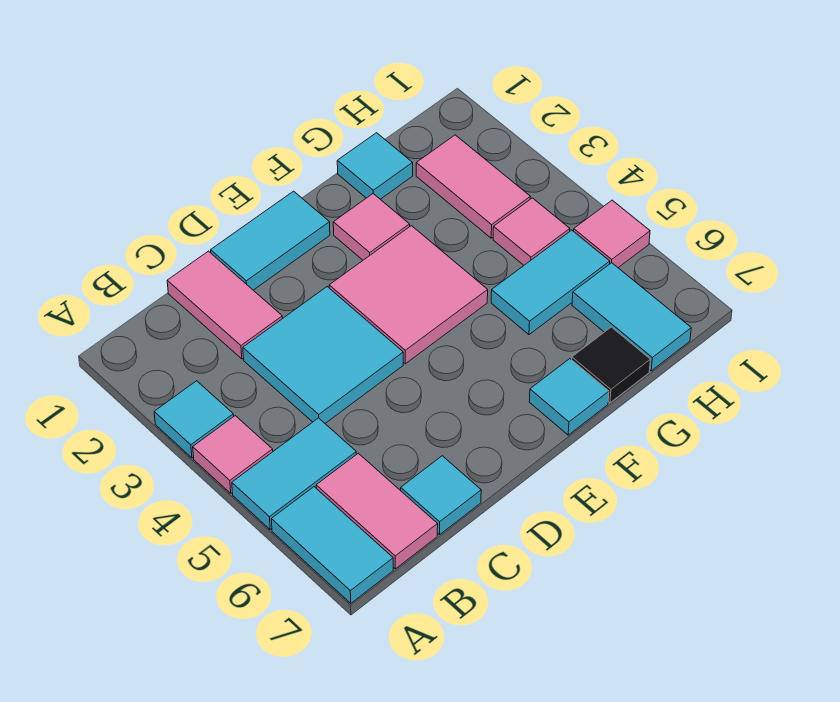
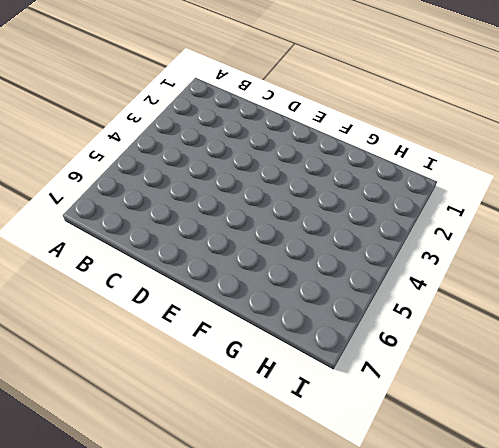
none -> cyan 1x1 tile [154,381,234,458]
none -> pink 1x1 tile [193,416,273,493]
none -> cyan 1x2 tile [232,418,356,529]

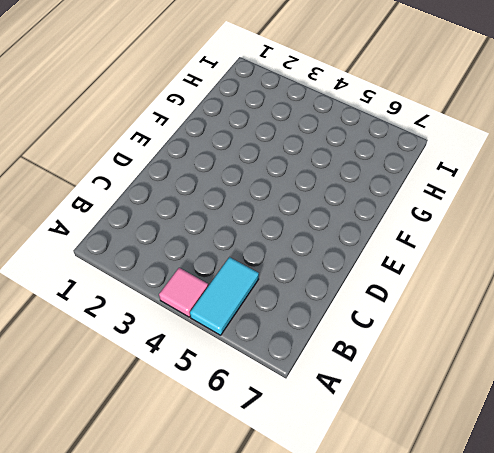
none -> cyan 1x1 tile [154,381,234,458]
none -> cyan 1x2 tile [271,487,393,603]
none -> pink 1x2 tile [316,453,438,569]

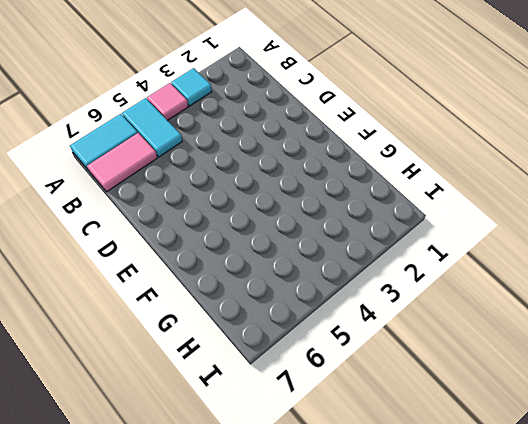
none -> pink 1x2 tile [167,251,283,359]
none -> cyan 2x2 tile [243,287,403,423]
none -> cyan 1x1 tile [401,456,481,535]

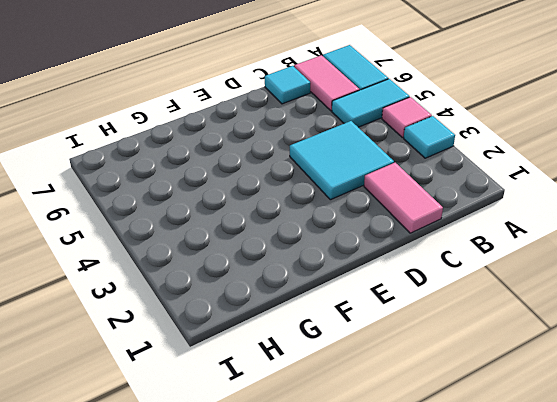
none -> cyan 1x2 tile [211,191,330,290]
none -> pink 2x2 tile [329,226,488,364]
none -> pink 1x1 tile [333,194,410,260]

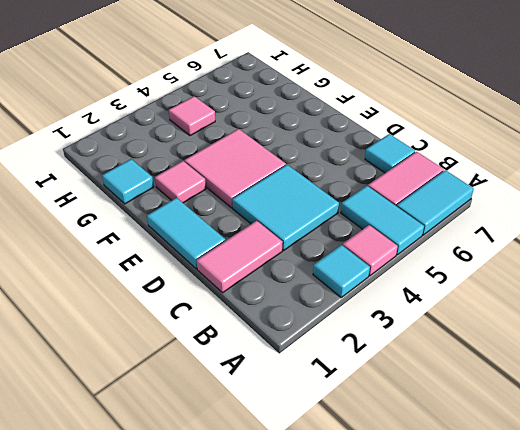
none -> cyan 1x1 tile [529,359,609,435]
none -> cyan 1x2 tile [491,230,610,335]
none -> black 1x1 tile [572,327,650,403]

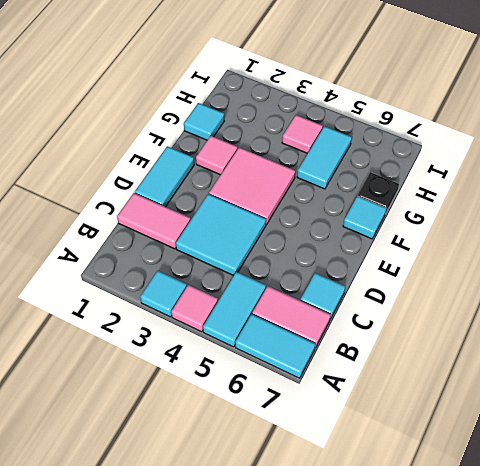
black 1x1 plate [358,172,399,214] -> black 1x1 tile [572,327,650,403]
none -> pink 1x2 tile [416,135,530,238]
none -> cyan 1x2 tile [572,263,691,371]
none -> pink 1x1 tile [574,200,650,268]

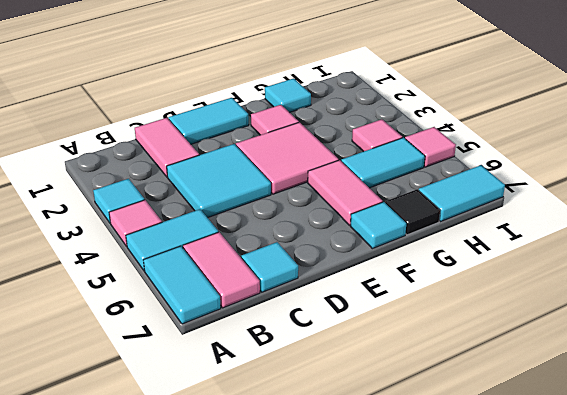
pink 1x2 tile [308,160,383,225] -> pink 1x2 tile moved to [416,135,530,238]
cyan 1x2 tile [419,165,505,221] -> cyan 1x2 tile turned to [572,263,691,371]

